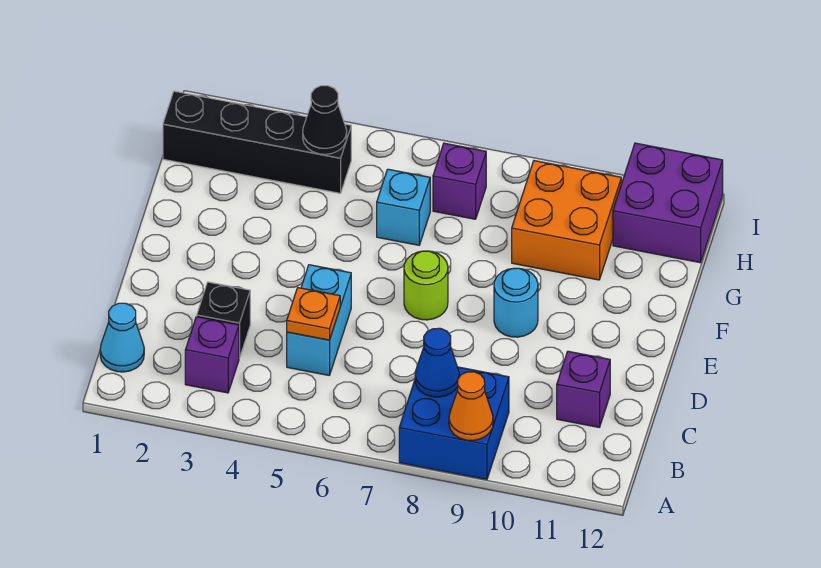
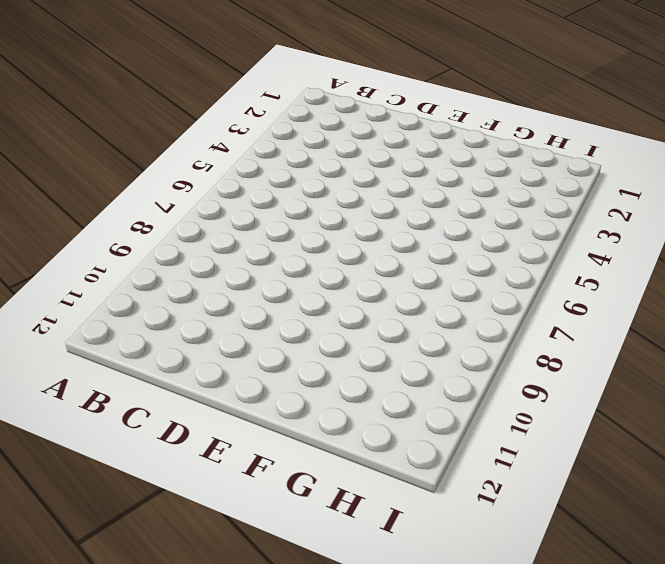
none -> blue 2x2 brick [399,367,509,480]
none -> cyan 1x1 cone [100,303,144,372]
none -> purple 1x1 brick [185,317,239,393]

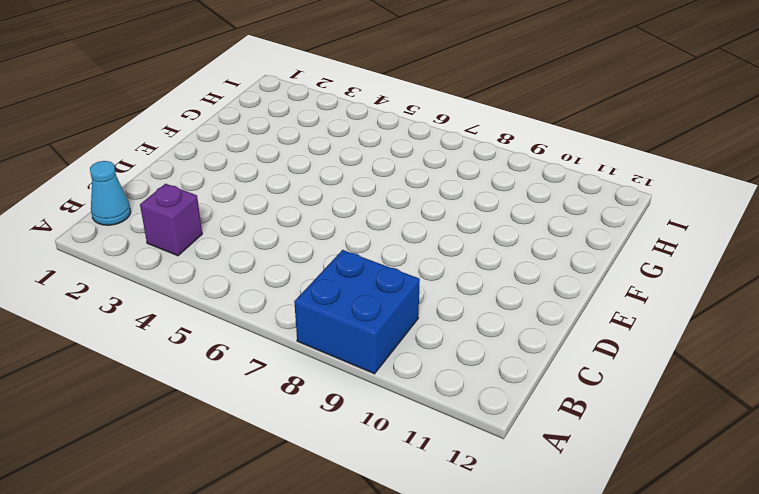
none -> black 1x1 brick [197,282,250,358]
none -> cyan 1x2 brick [287,265,351,375]
none -> purple 1x1 brick [557,351,610,427]

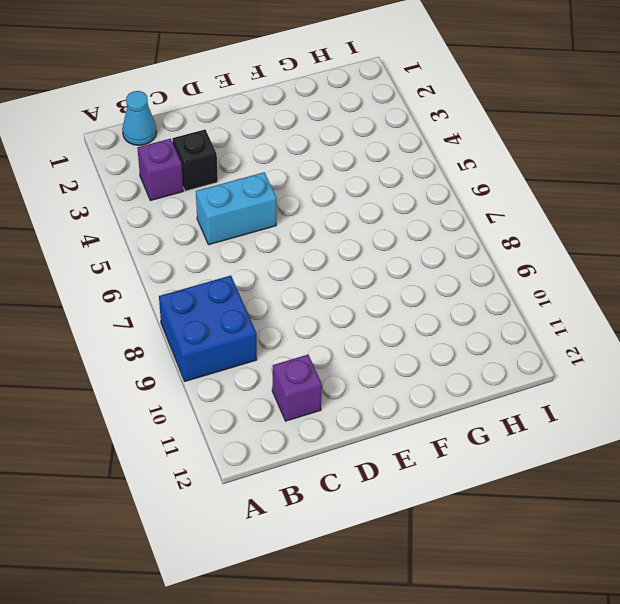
none -> lime 1x1 round brick [404,251,448,320]
none -> cyan 1x1 round brick [494,268,538,337]
none -> cyan 1x1 brick [377,169,430,245]

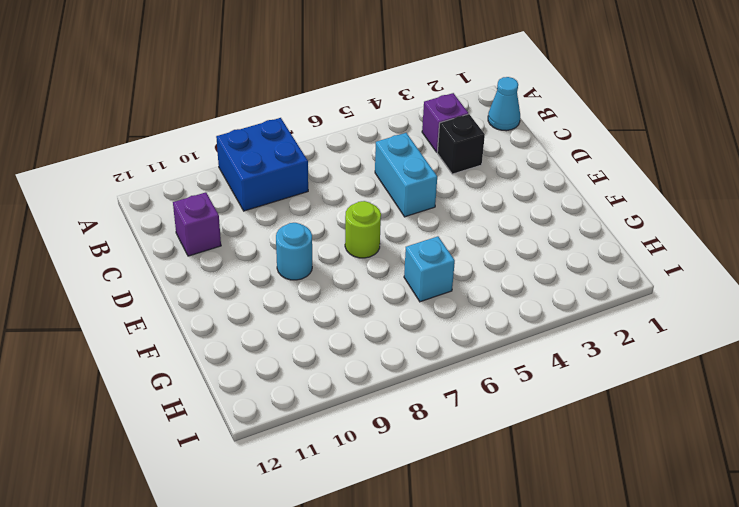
none -> orange 2x2 brick [512,161,621,280]
none -> black 1x4 brick [163,91,351,193]
none -> purple 1x1 brick [433,143,486,219]

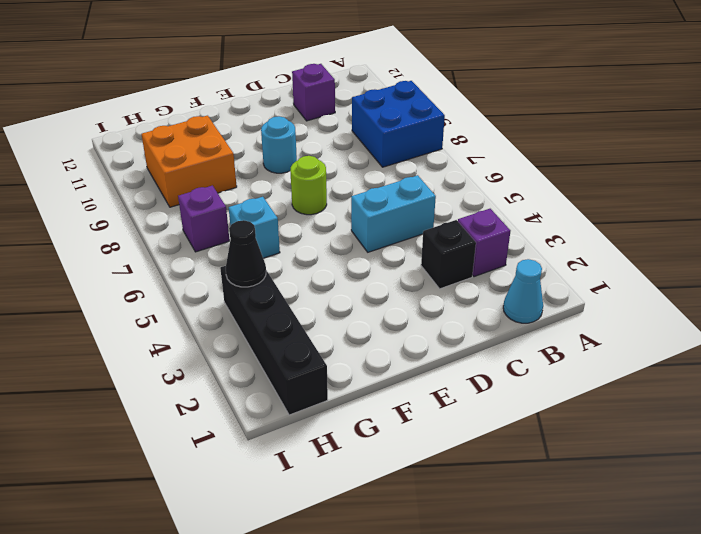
none -> purple 2x2 brick [613,143,723,263]
none -> orange 1x1 cone [449,372,493,441]
none -> blue 1x1 cone [415,328,459,397]

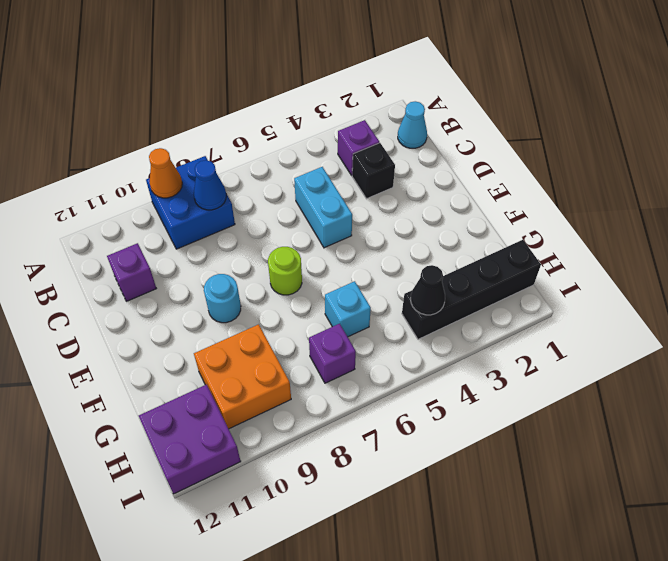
none -> orange 1x1 plate [287,288,340,340]

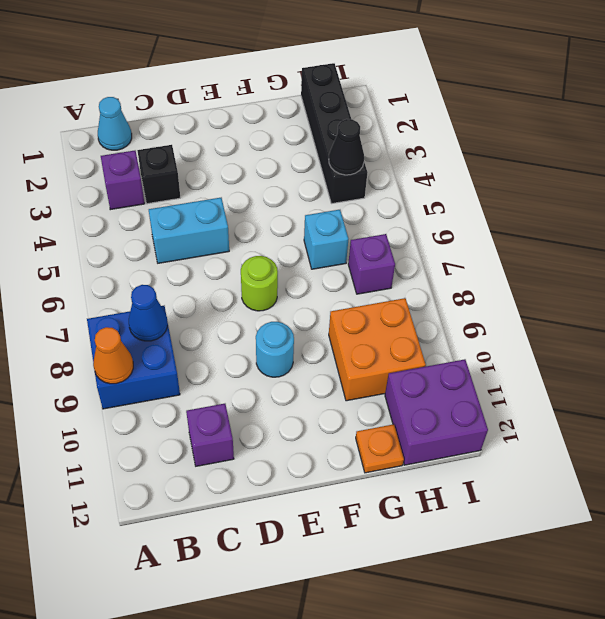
orange 1x1 plate [356,424,404,473] -> orange 1x1 plate moved to [287,288,340,340]

